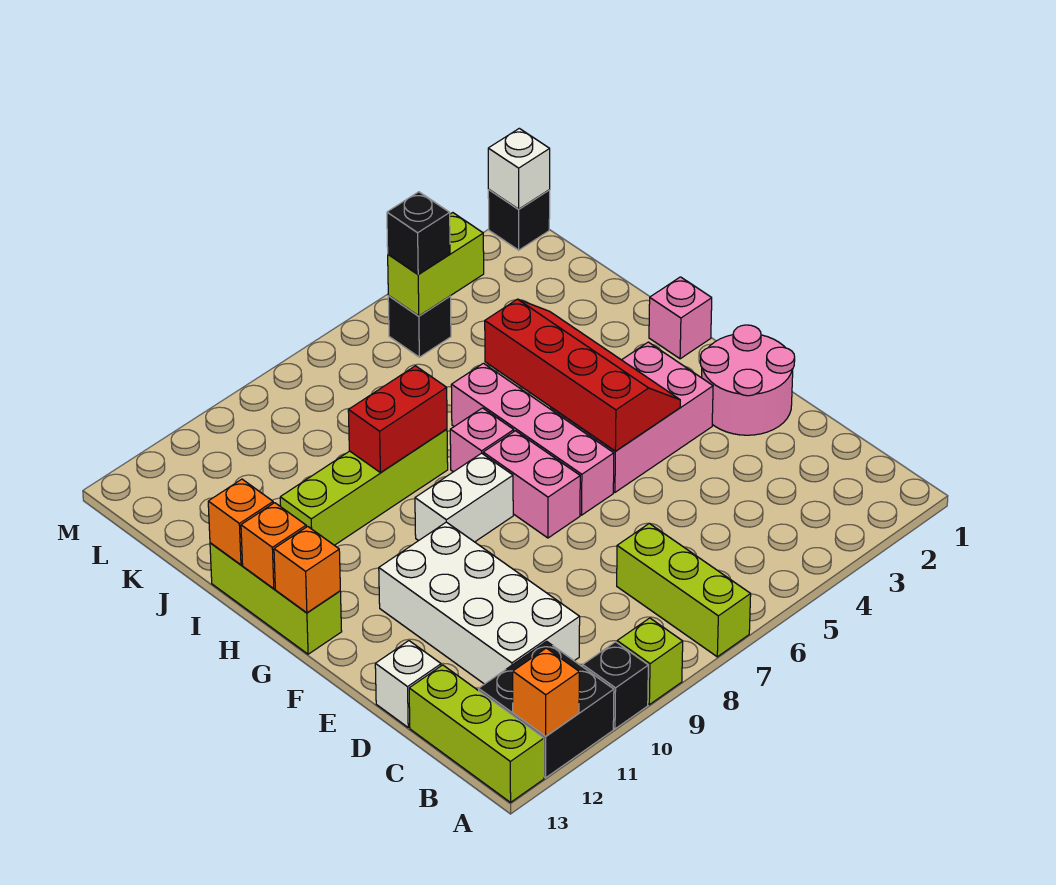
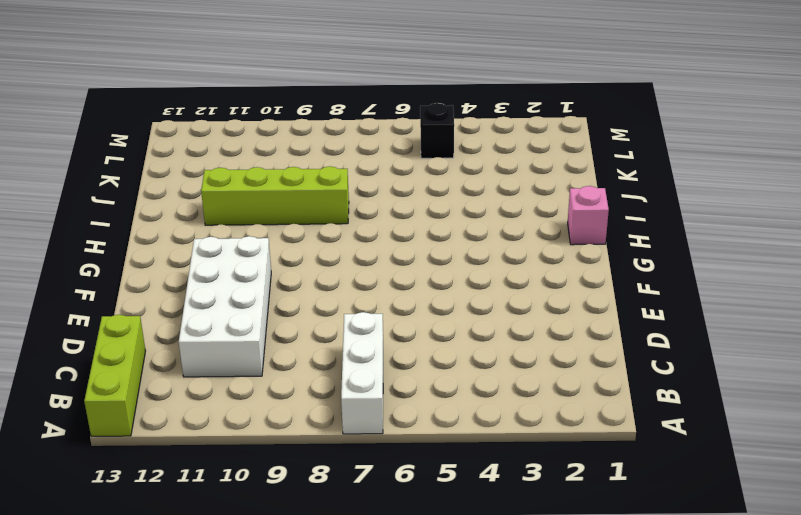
white 1x3 brick [341,312,383,434] -> lime 1x3 brick [617,523,751,657]
none -> lime 1x1 brick [617,618,683,705]
none -> black 1x1 brick [583,642,648,729]
none -> black 2x2 brick [479,641,614,778]

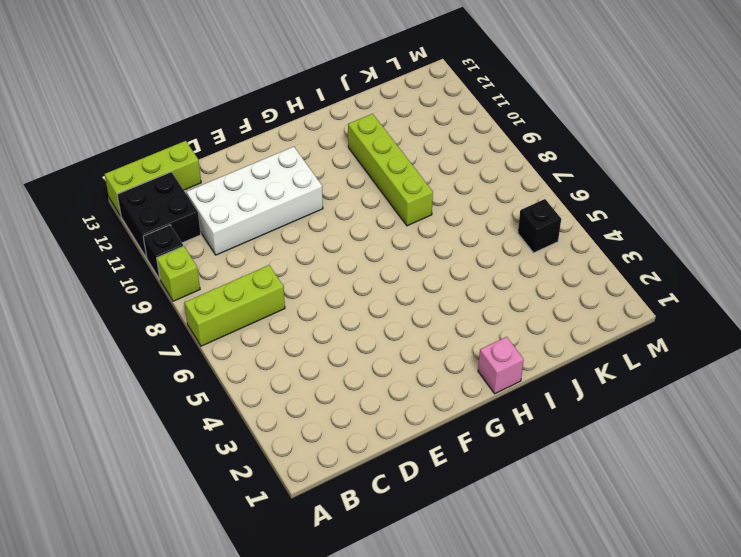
none -> white 1x1 brick [375,641,441,727]
none -> pink 2x2 round brick [700,325,795,435]
none -> pink 2x3 brick [551,342,713,492]

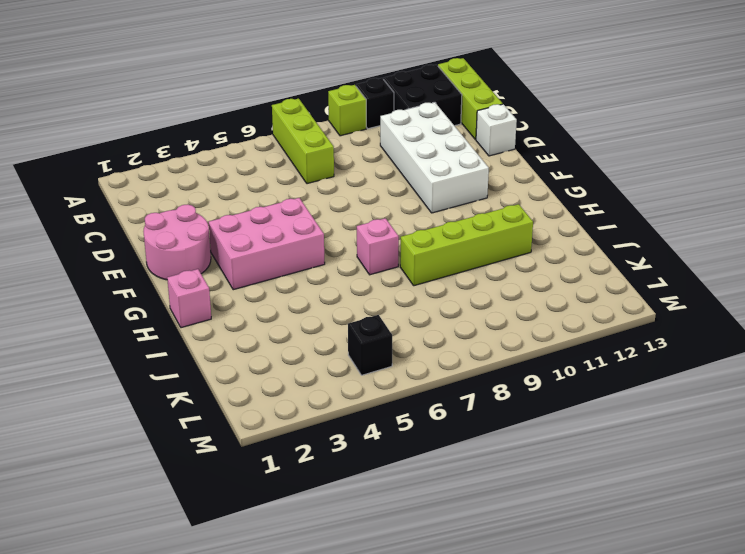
none -> pink 1x4 brick [451,363,614,515]
none -> pink 1x2 brick [483,431,580,538]
none -> white 1x2 brick [415,453,513,542]

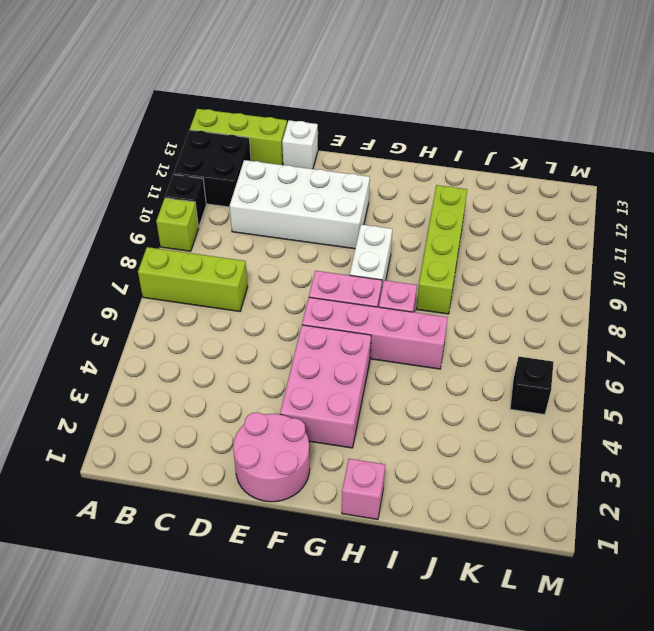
none -> lime 1x3 brick [210,543,342,654]
none -> black 1x1 brick [488,190,550,250]
none -> orange 1x1 brick [513,648,579,736]

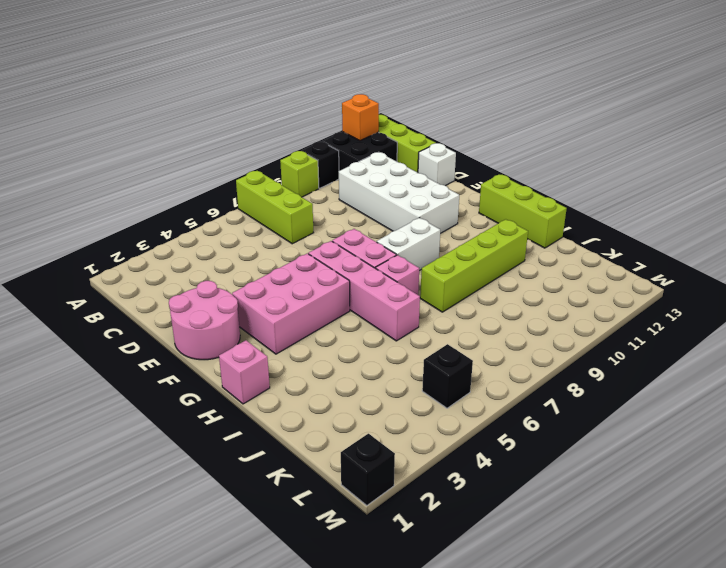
none -> red 2x4 slope [485,299,680,451]
none -> orange 1x1 brick [274,526,340,613]
none -> orange 1x1 brick [241,503,306,589]

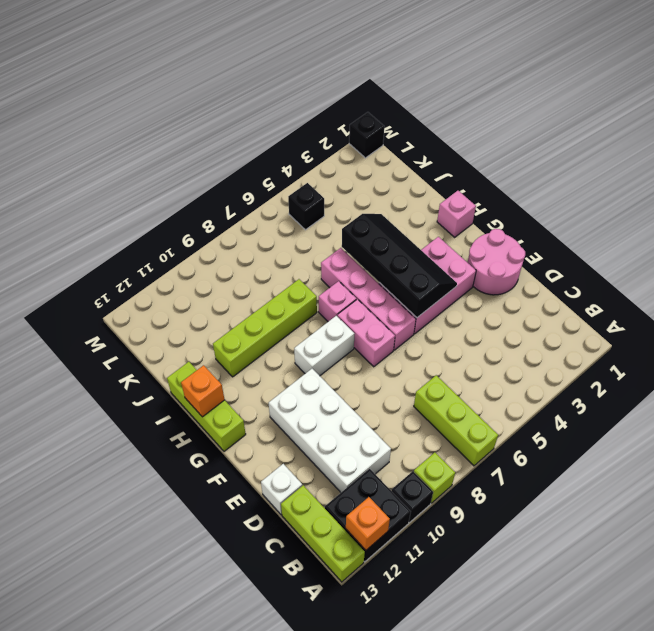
black 2x4 slope [342,214,457,318] -> red 2x4 slope [485,299,680,451]
none -> orange 1x1 brick [274,526,340,613]
none -> red 1x2 brick [348,366,447,473]
none -> orange 1x1 brick [208,479,273,565]

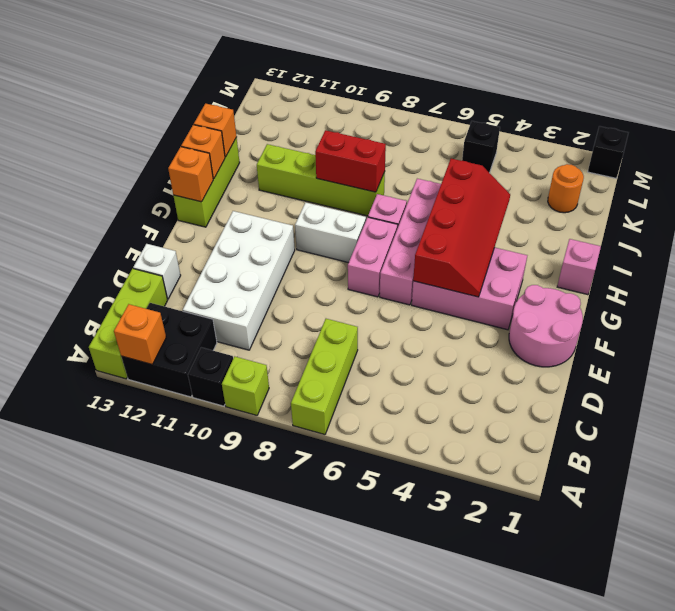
orange 1x1 round brick [548,164,584,213] -> none
none -> lime 1x2 brick [388,213,484,316]
none -> white 1x1 brick [488,128,550,209]
none -> black 1x1 brick [387,192,450,274]

